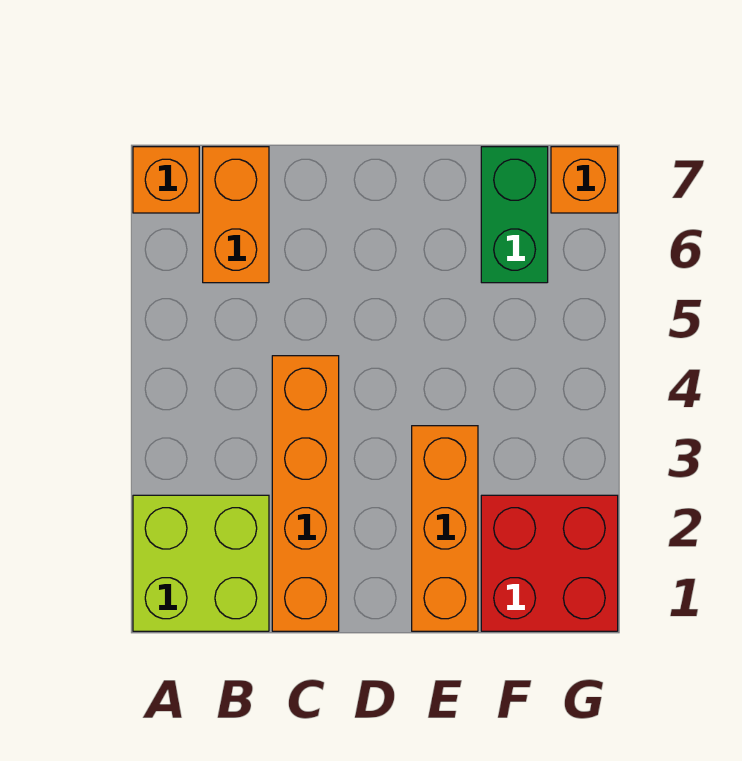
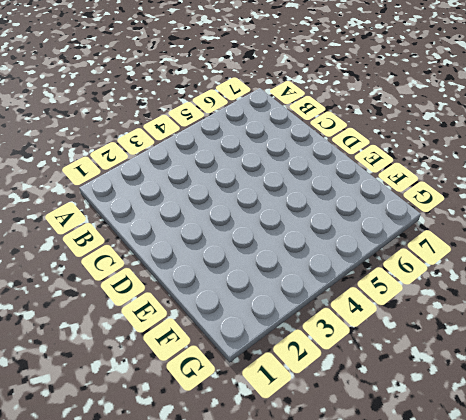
none -> lime 2x2 brick [133,495,269,631]
none -> orange 1x1 brick [133,147,199,213]

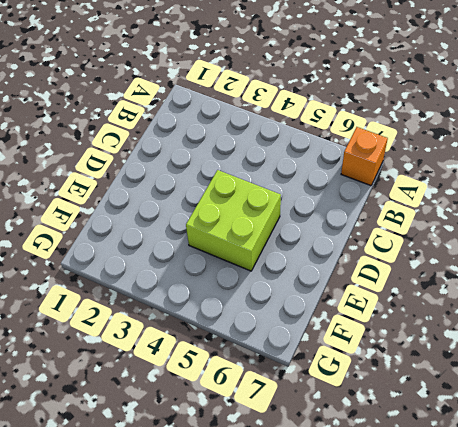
lime 2x2 brick [186,170,281,271] -> lime 2x2 brick moved to [133,495,269,631]
none -> orange 1x2 brick [203,147,269,283]
none -> orange 1x4 brick [272,356,339,631]

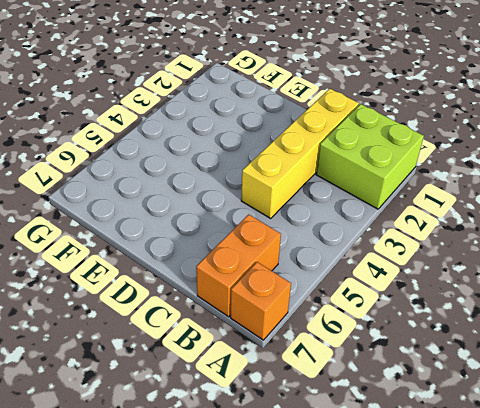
yellow 1x4 brick [241,89,359,218] -> orange 1x4 brick [272,356,339,631]
none -> orange 1x3 brick [412,426,478,631]
none -> red 2x2 brick [481,495,618,631]

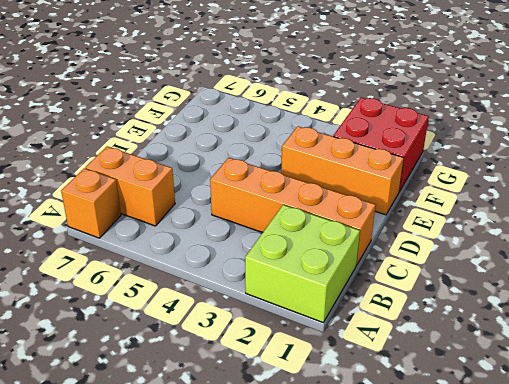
none -> green 1x2 brick [481,147,548,283]
none -> orange 1x1 brick [551,147,618,213]

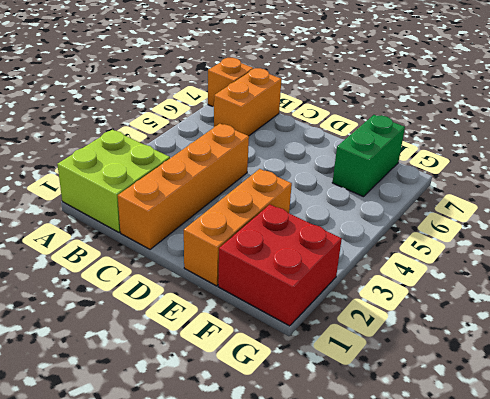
none -> orange 1x1 brick [551,147,618,213]

